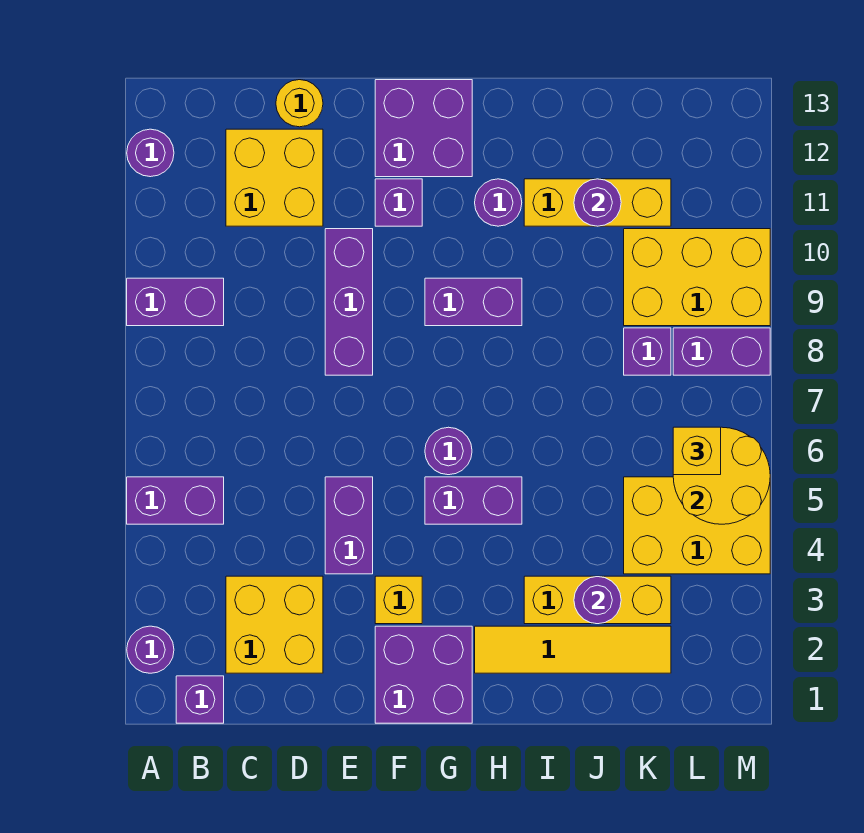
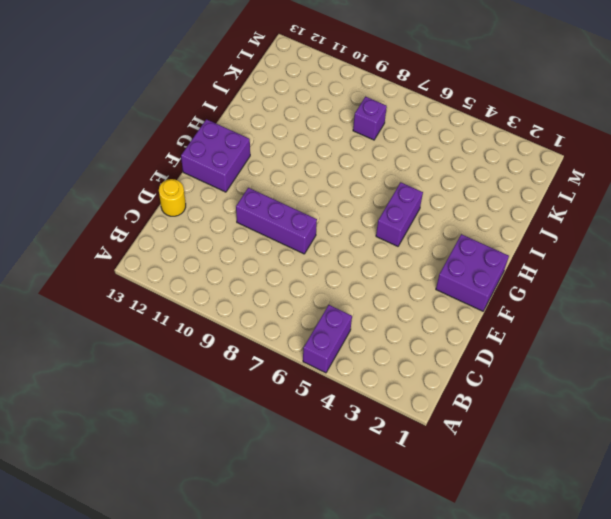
none -> purple 1x1 round brick [127,626,174,673]
none -> purple 1x2 brick [127,278,224,326]
none -> purple 1x1 round brick [127,129,174,177]

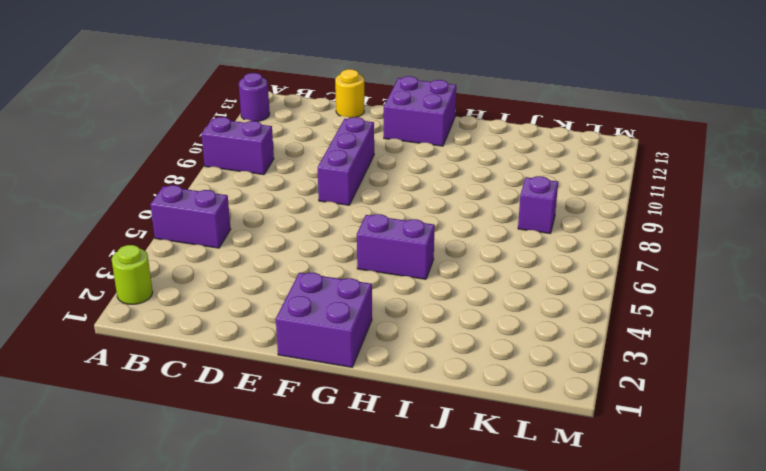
lime 1x1 round brick [112,245,153,304] -> purple 1x1 round brick [127,626,174,673]
none -> purple 1x1 brick [176,676,224,723]
none -> yellow 2x2 brick [226,576,323,673]
none -> yellow 2x2 brick [226,129,323,226]

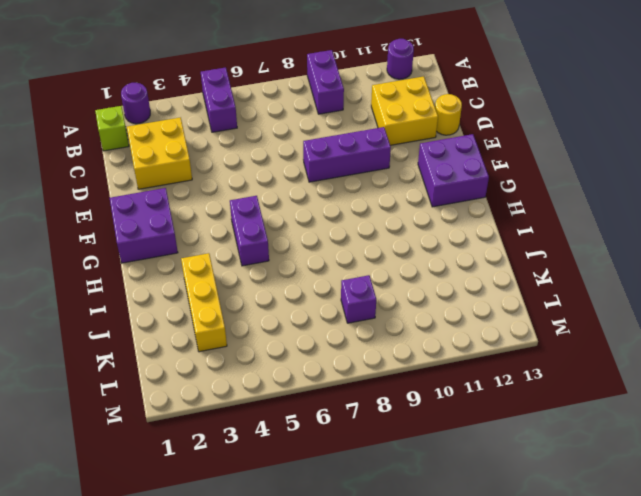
lime 1x1 brick [95,106,129,151] -> purple 1x1 brick [176,676,224,723]
none -> purple 1x2 brick [325,477,373,574]
none -> yellow 1x1 brick [375,576,422,624]
none -> purple 1x1 brick [375,179,422,226]

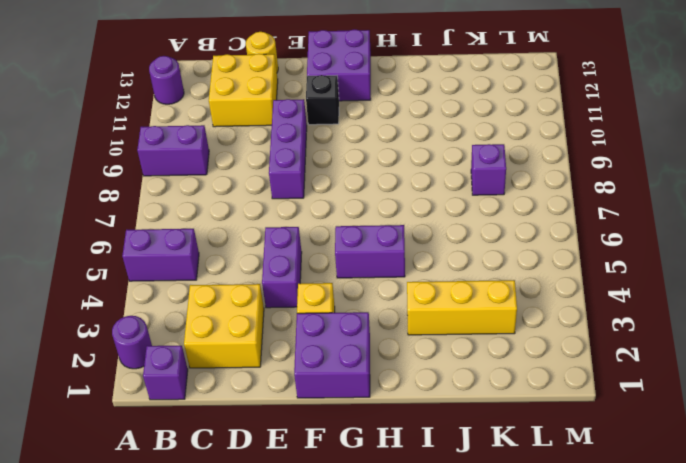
black 1x1 brick [306,75,339,125] -> purple 1x1 brick [375,179,422,226]
none -> purple 1x1 round brick [425,427,472,475]
none -> purple 1x2 brick [425,278,522,326]
none -> yellow 1x4 tile [475,626,671,673]

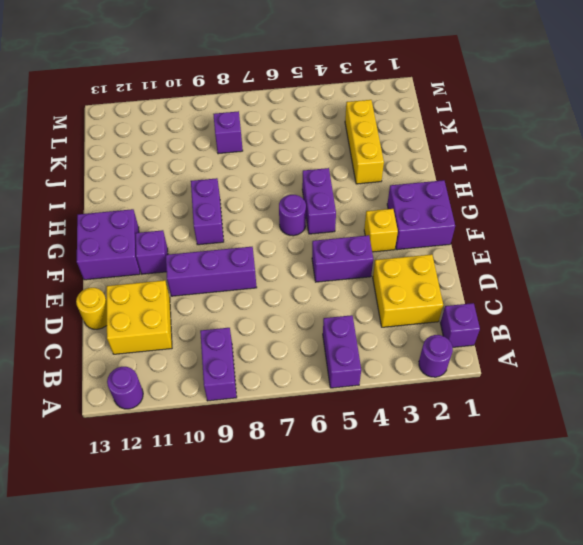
none -> yellow 1x4 tile [475,626,671,673]
none -> purple 1x1 round brick [475,179,522,226]
none -> yellow 1x3 brick [524,179,671,226]

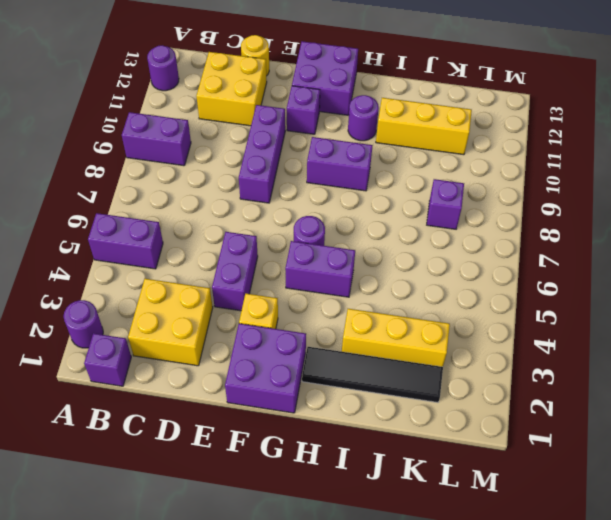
black 1x4 tile [302,347,443,402] -> yellow 1x4 tile [475,626,671,673]
none -> yellow 2x3 brick [624,477,770,574]
none -> yellow 2x3 brick [624,229,770,326]
none -> purple 1x2 brick [673,328,770,375]

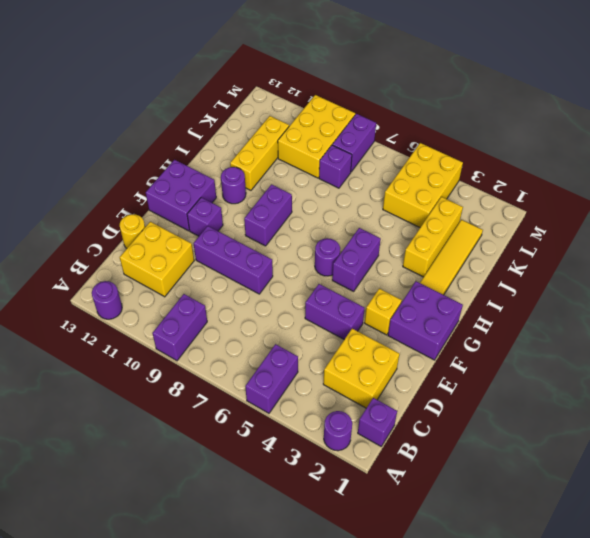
none -> purple 1x1 round brick [574,577,621,624]
none -> purple 1x1 round brick [574,179,621,226]
none -> yellow 2x2 round brick [673,427,770,524]

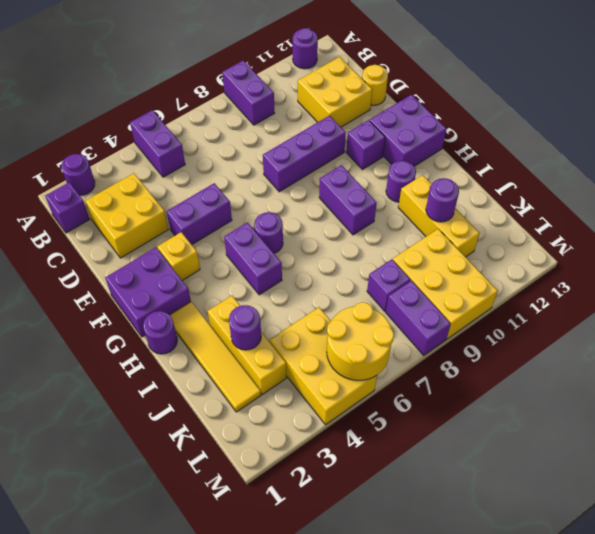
purple 1x1 round brick [143,311,177,354] -> none
none -> yellow 1x1 brick [673,427,721,475]

